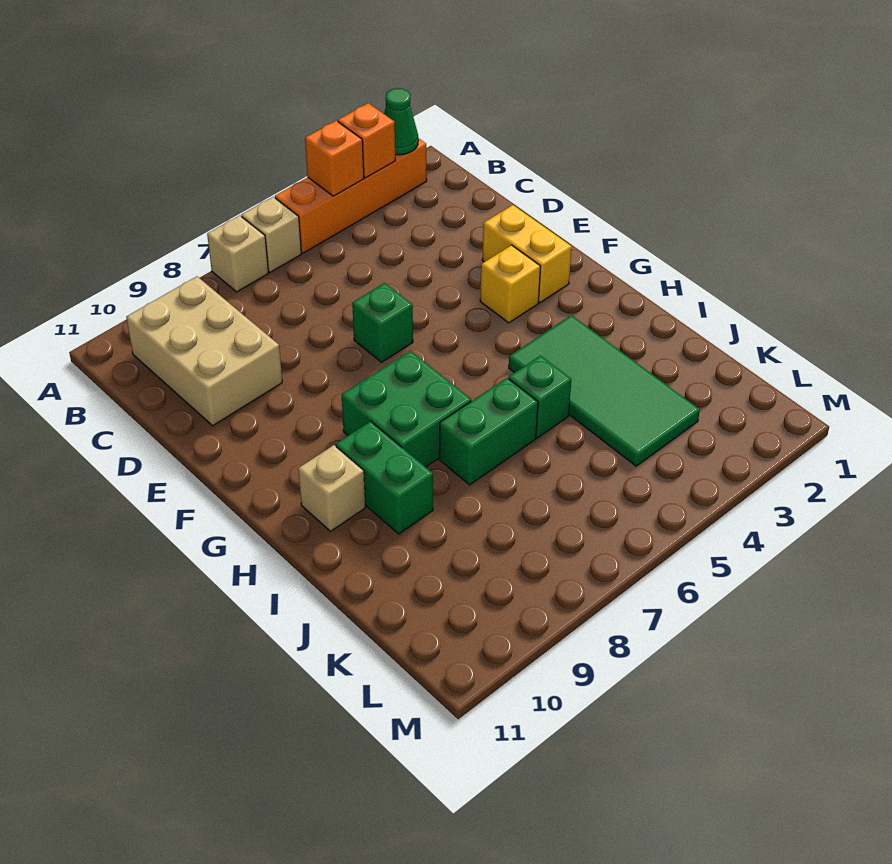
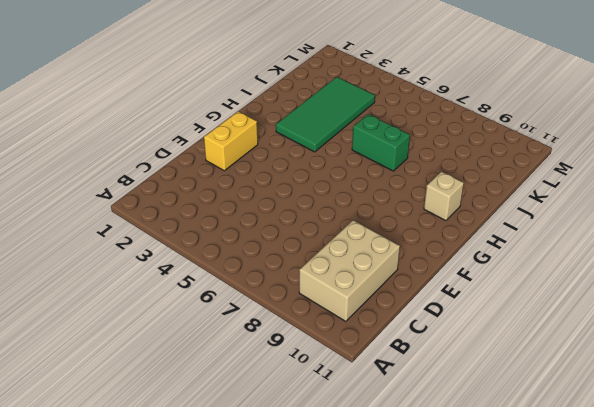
none -> orange 1x4 brick [275,138,427,253]
none -> tan 1x1 brick [241,197,301,272]
none -> tan 1x1 brick [207,215,269,292]

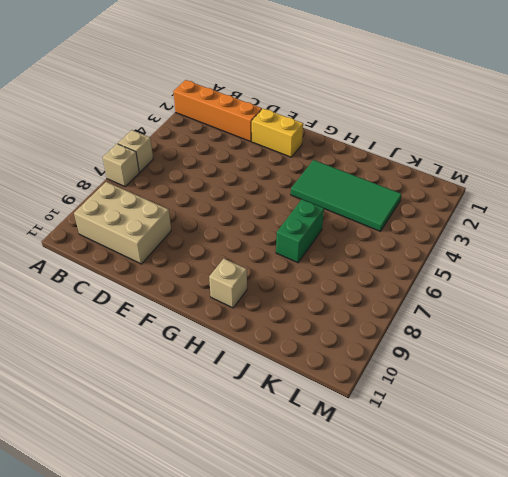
orange 1x4 brick [173,80,262,142] -> orange 1x4 brick turned to [275,138,427,253]
none -> green 1x1 brick [352,283,413,362]
none -> yellow 1x1 brick [480,245,541,323]
none -> green 2x2 brick [342,351,471,467]

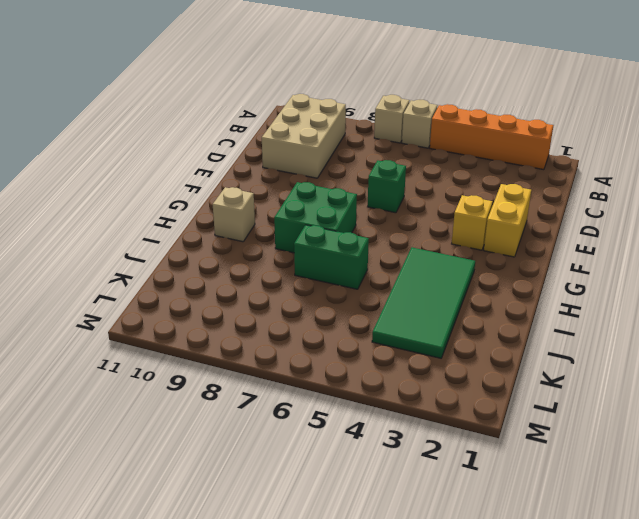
none -> green 1x2 brick [336,421,433,534]
none -> green 1x1 brick [509,356,571,438]
none -> green 1x1 cone [384,88,418,155]

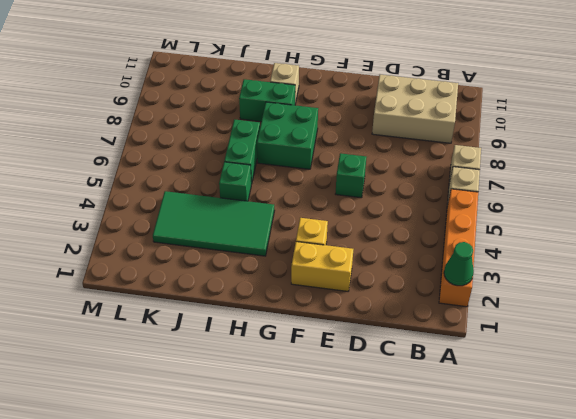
none -> orange 1x1 brick [338,103,395,178]
none -> orange 1x1 brick [305,121,364,196]

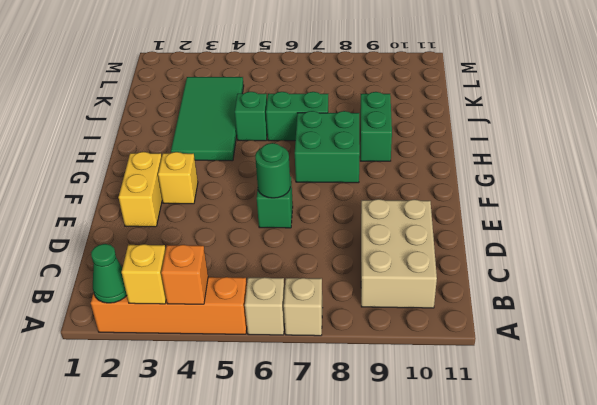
yellow 1x1 brick [122,244,166,304] -> orange 1x1 brick [338,103,395,178]
green 1x1 round brick [255,143,290,198] -> none
none -> tan 1x1 brick [298,445,365,531]

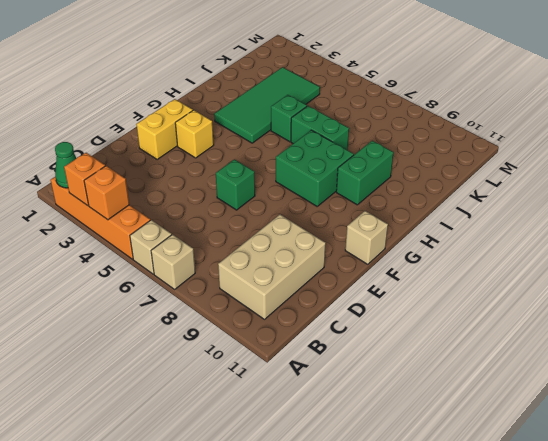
tan 1x1 brick [345,211,388,264] -> tan 1x1 brick moved to [298,445,365,531]

